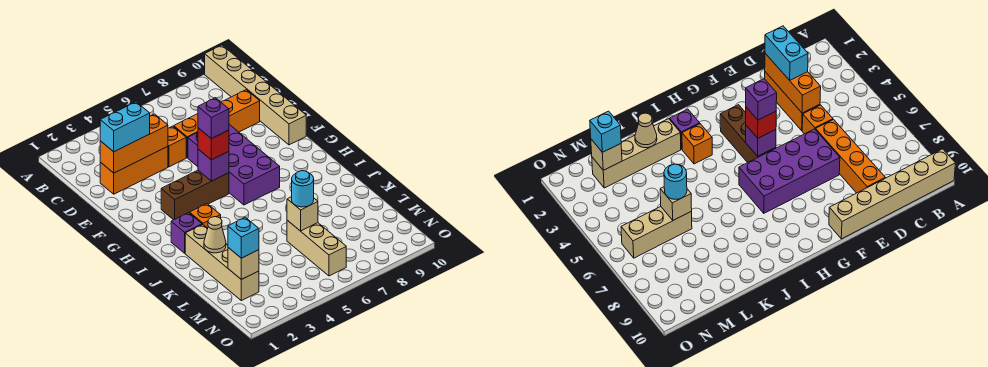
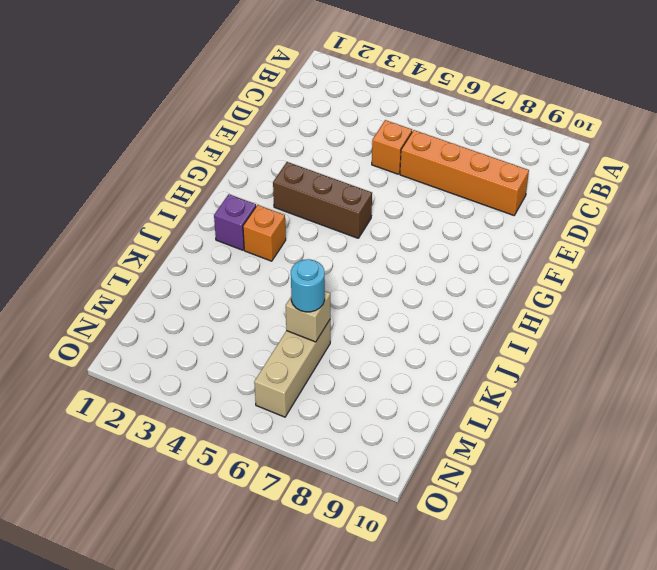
none -> tan 1x6 brick [205,45,306,145]
none -> orange 1x3 brick [100,147,168,194]
none -> purple 2x4 brick [188,124,280,205]

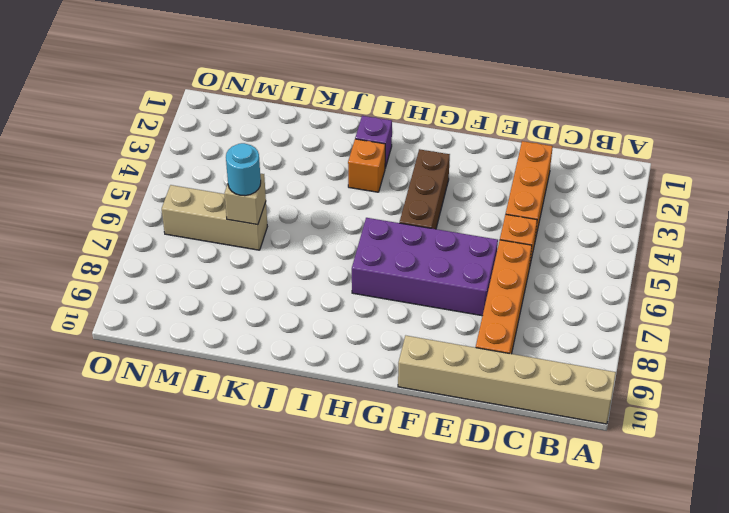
none -> tan 1x4 brick [185,225,259,301]
none -> orange 1x3 brick [100,114,168,173]
none -> purple 1x1 brick [198,149,229,181]

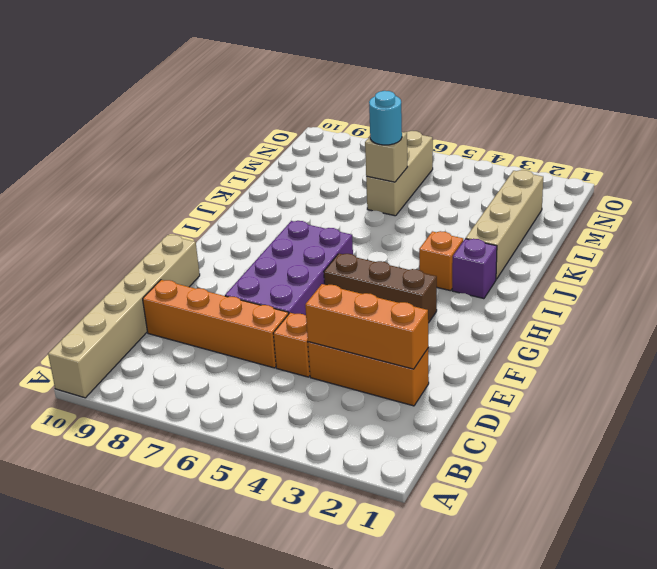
none -> purple 1x1 brick [198,149,229,181]
none -> tan 1x1 cone [204,217,226,253]
none -> tan 1x1 brick [228,248,259,279]

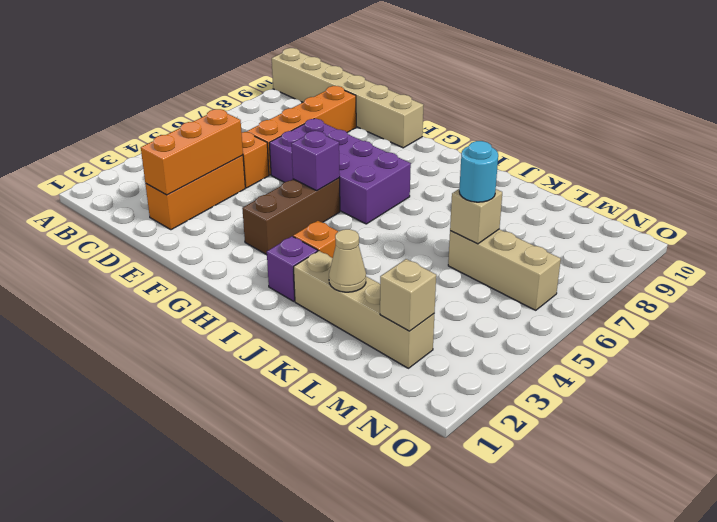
none -> cyan 1x2 brick [100,102,150,152]
none -> red 1x1 brick [198,128,229,160]
none -> cyan 1x1 brick [228,217,259,258]

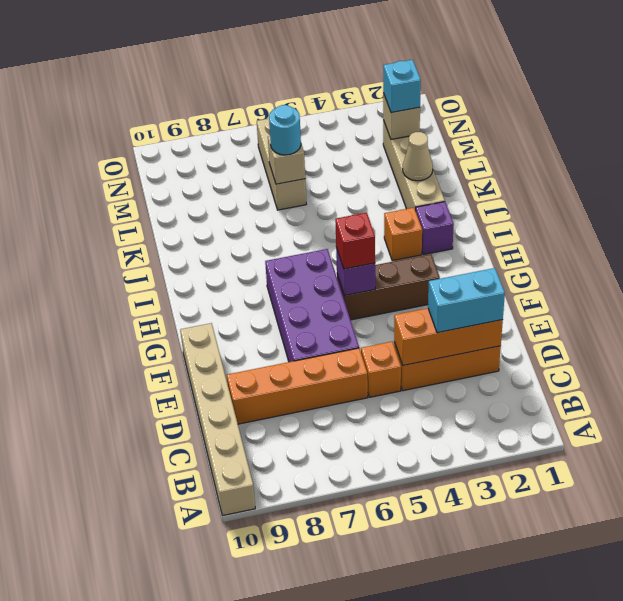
none -> purple 1x1 brick [198,98,229,139]

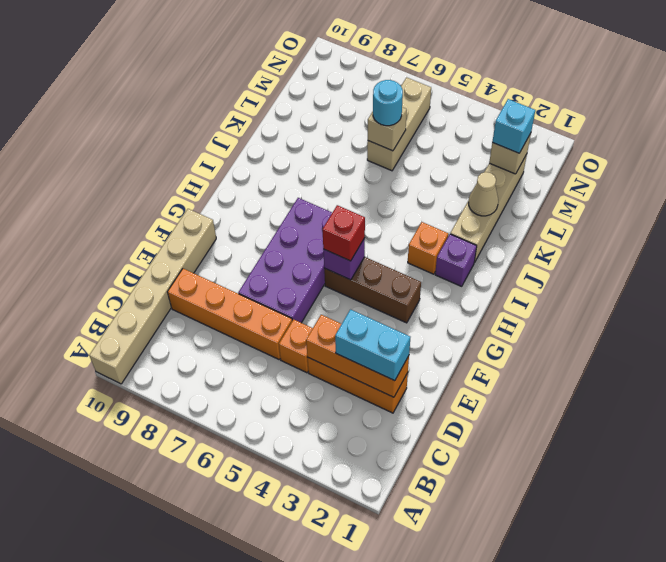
none -> purple 1x1 brick [198,98,229,139]

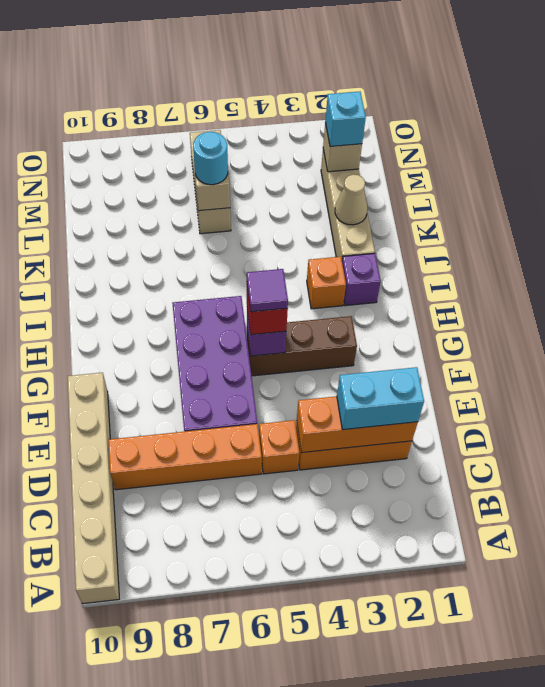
purple 1x1 tile [247,269,288,312] -> purple 1x1 brick [198,98,229,139]

